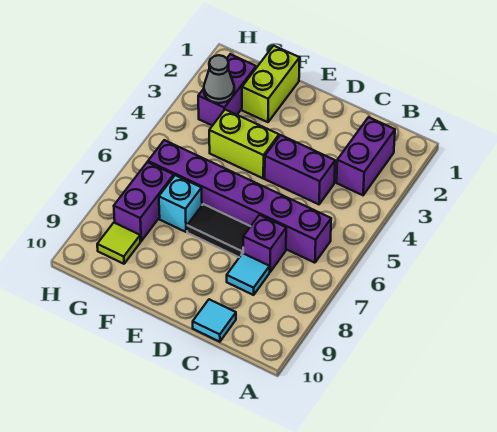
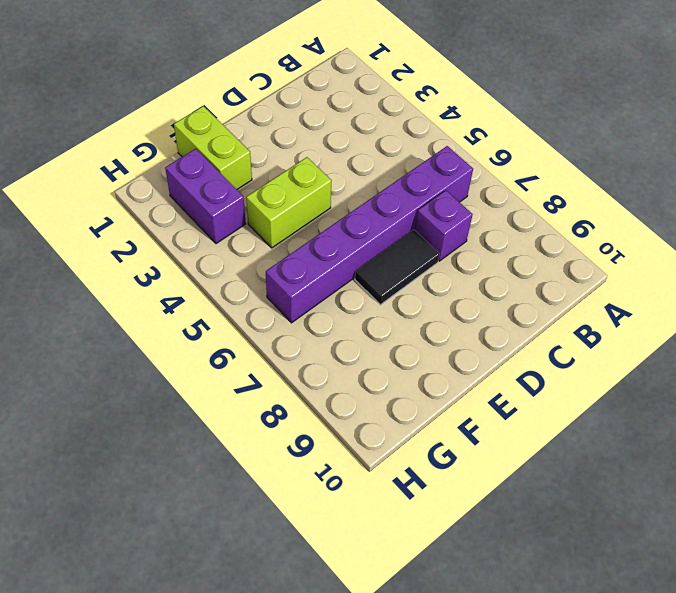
none -> purple 1x2 brick [337,117,395,195]
none -> purple 1x2 brick [265,135,335,204]
none -> cyan 1x1 tile [227,253,270,295]

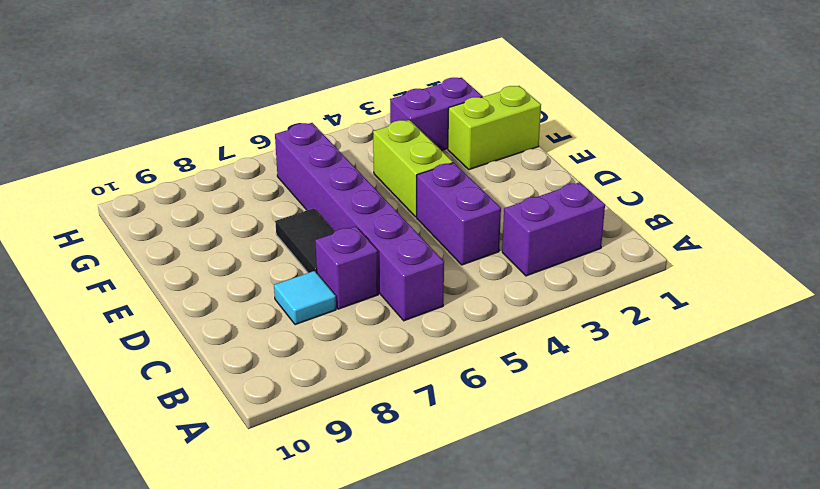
none -> cyan 1x1 tile [193,299,236,342]
none -> cyan 1x1 brick [159,175,202,232]
none -> purple 1x2 brick [114,162,174,241]

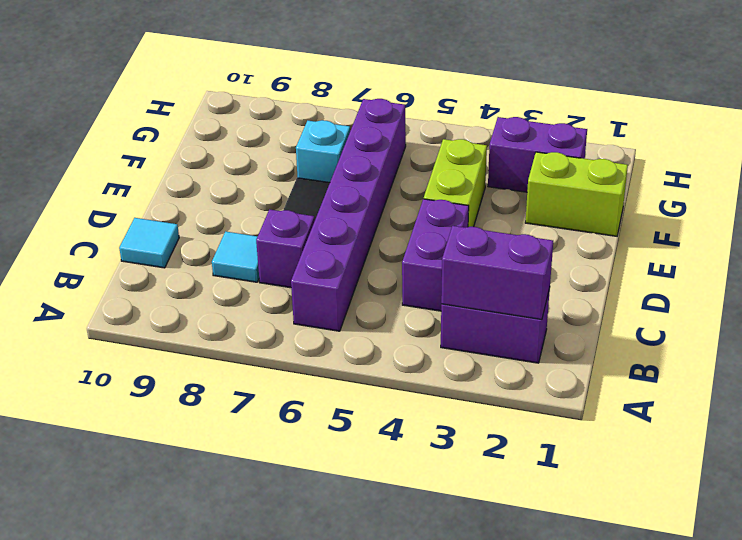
purple 1x2 brick [441,226,553,320] -> purple 1x2 brick moved to [114,162,174,241]
none -> lime 1x1 tile [97,223,140,264]
none -> grey 1x1 cone [204,55,234,103]

